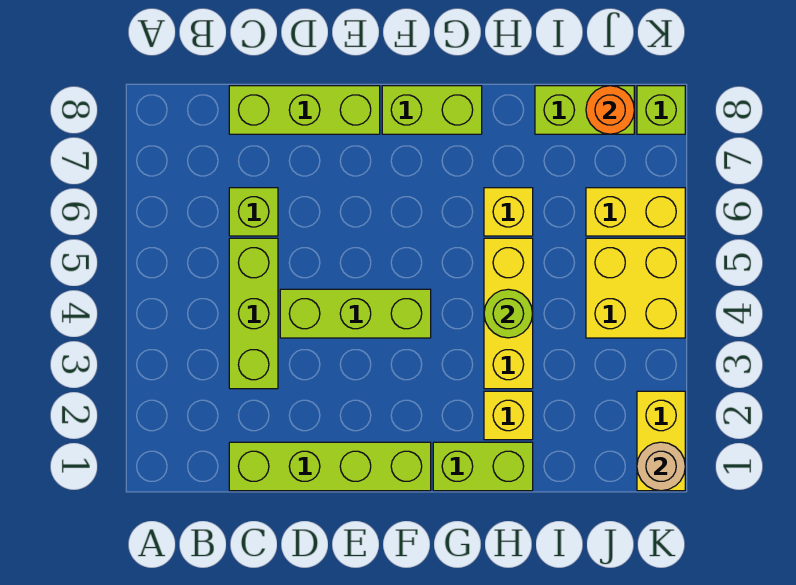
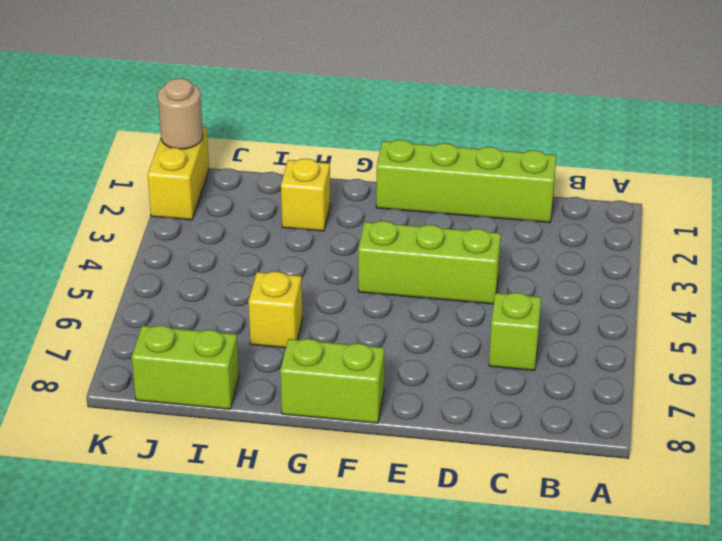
none -> lime 1x3 brick [229,238,278,389]
none -> lime 1x3 brick [229,86,380,134]
none -> lime 1x2 brick [433,442,533,491]

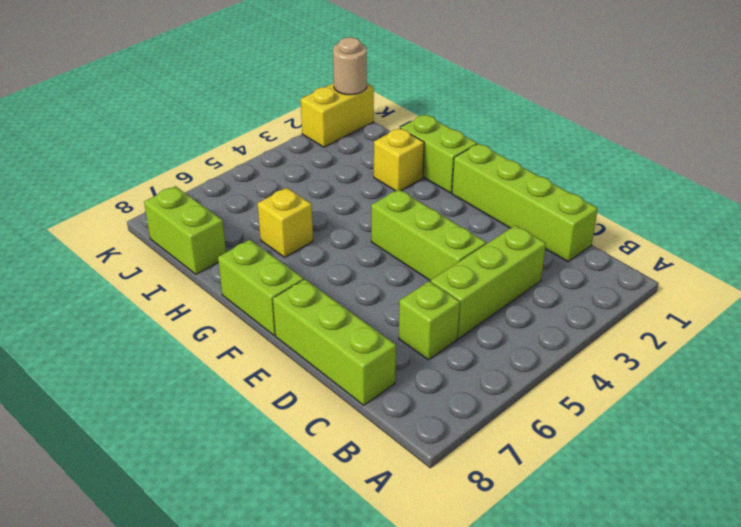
none -> yellow 1x3 brick [484,238,533,389]
none -> yellow 2x2 brick [586,238,685,338]
none -> yellow 1x2 brick [586,188,685,236]

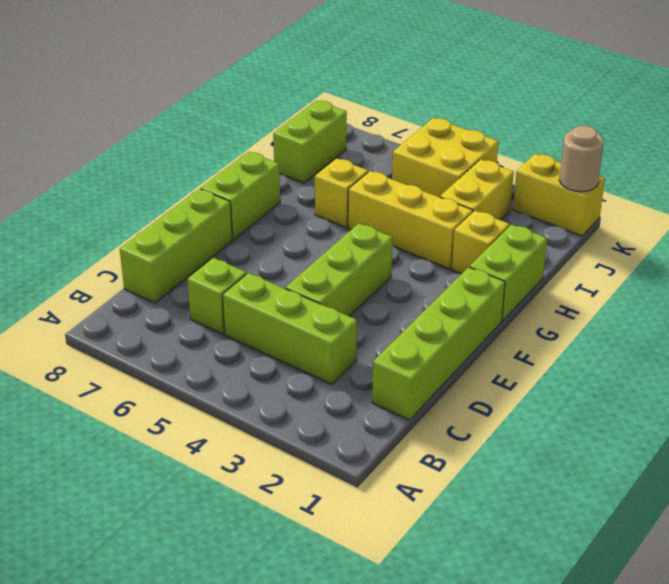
yellow 1x2 brick [440,159,514,220] -> yellow 1x2 brick moved to [586,188,685,236]
none -> lime 1x1 brick [637,86,685,134]
none -> lime 1x1 round brick [484,289,533,338]
none -> orange 1x1 round brick [586,86,634,134]

